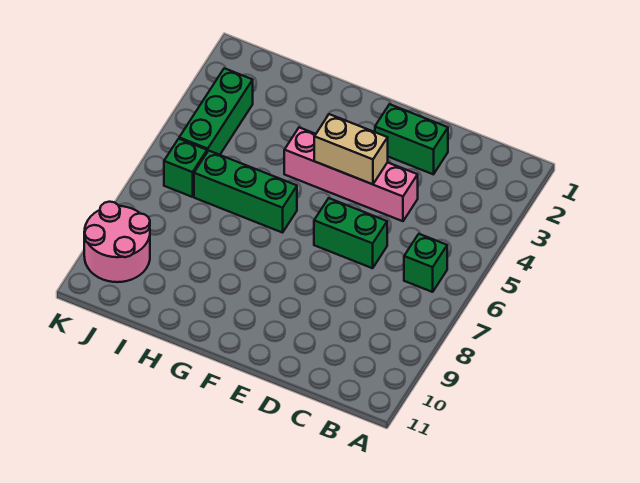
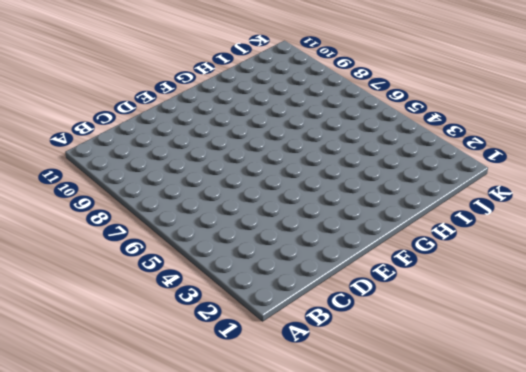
none -> green 1x1 brick [404,234,447,292]
none -> green 1x2 brick [375,104,448,174]

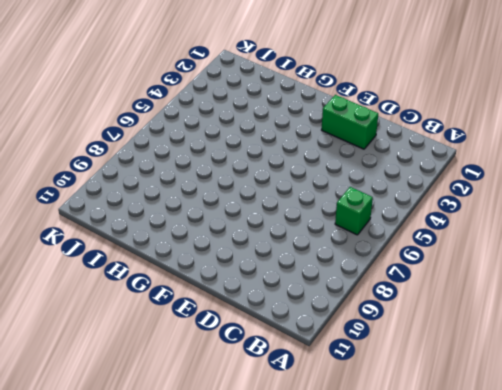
none -> pink 1x4 brick [284,127,418,221]
none -> green 1x2 brick [314,198,387,268]

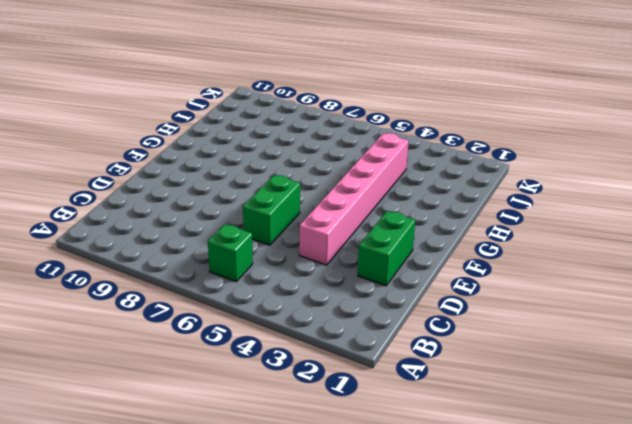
pink 1x6 brick [299,133,409,265] -> pink 1x4 brick [284,127,418,221]
none -> green 1x3 brick [194,151,297,233]
none -> green 1x3 brick [179,68,253,155]

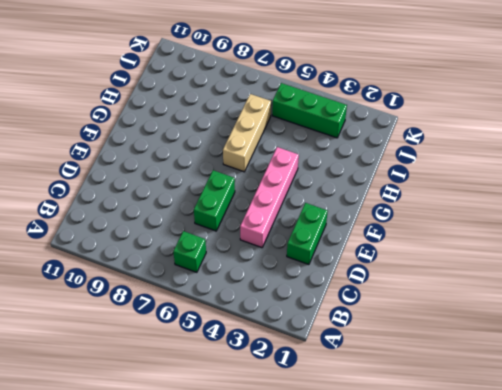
tan 1x3 brick [223,94,271,172] -> green 1x3 brick [194,151,297,233]
none -> green 1x1 brick [164,139,207,197]
none -> pink 2x2 round brick [84,202,150,282]

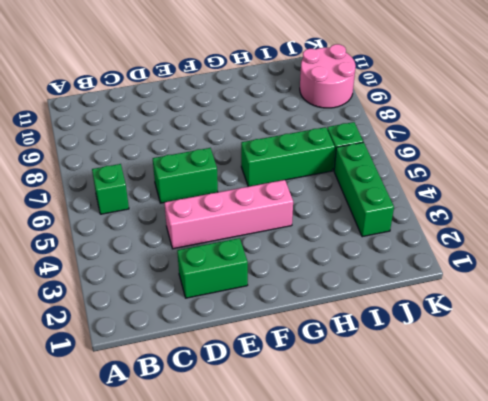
none -> tan 1x2 brick [314,114,388,184]

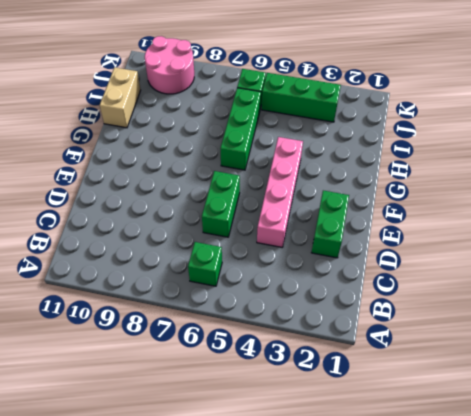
tan 1x2 brick [100,67,141,128] -> tan 1x2 brick moved to [314,114,388,184]

